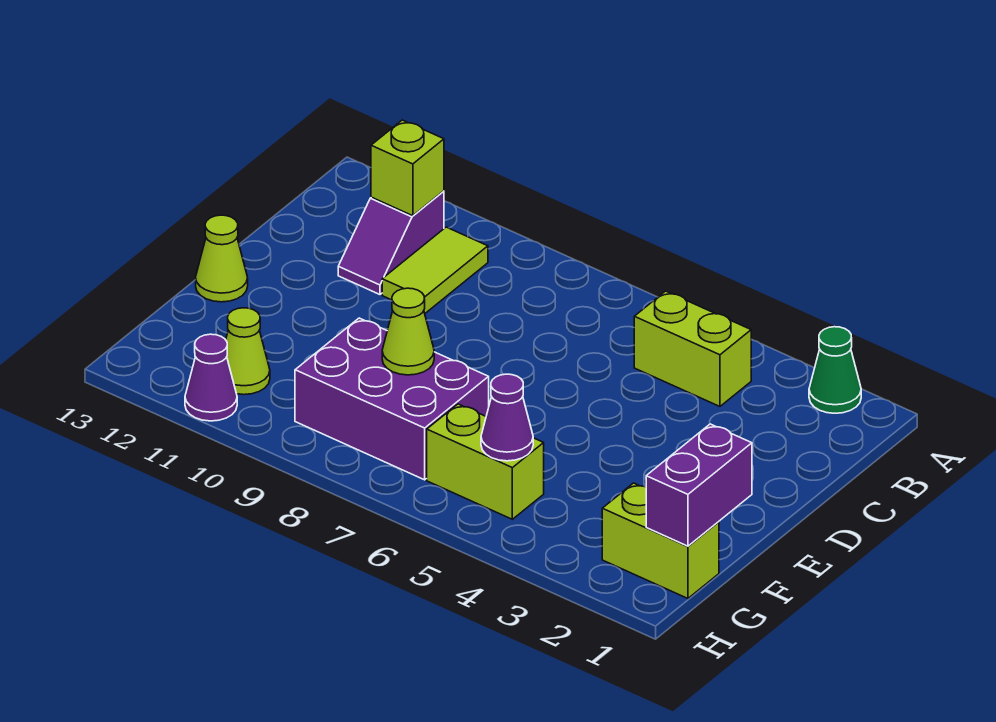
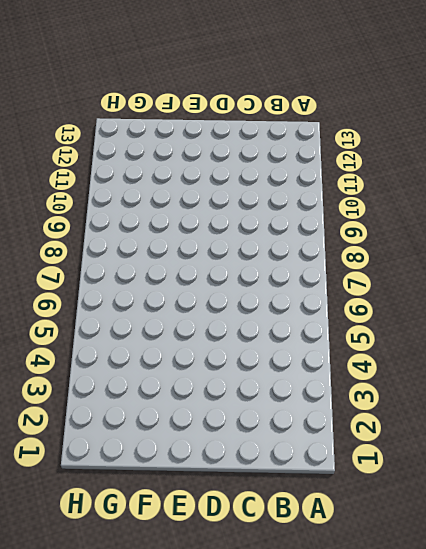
none -> green 1x1 cone [809,327,861,413]
none -> lime 1x2 brick [634,291,751,406]
none -> lime 1x2 tile [382,227,488,313]

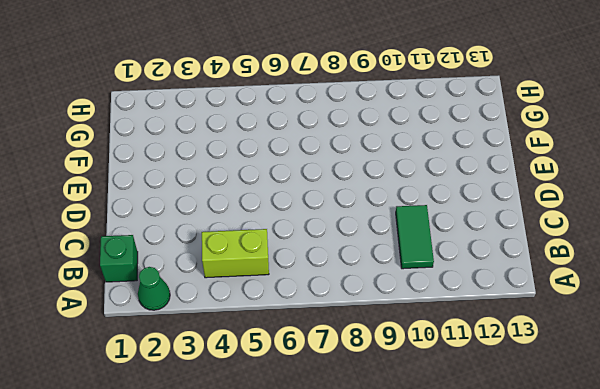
green 1x1 brick [100,235,138,282] -> none
green 1x2 tile [396,205,434,269] -> lime 1x2 tile [382,227,488,313]
none -> purple 1x2 slope [338,191,444,294]
none -> lime 1x1 cone [196,215,248,302]
none -> purple 2x3 brick [295,318,489,480]

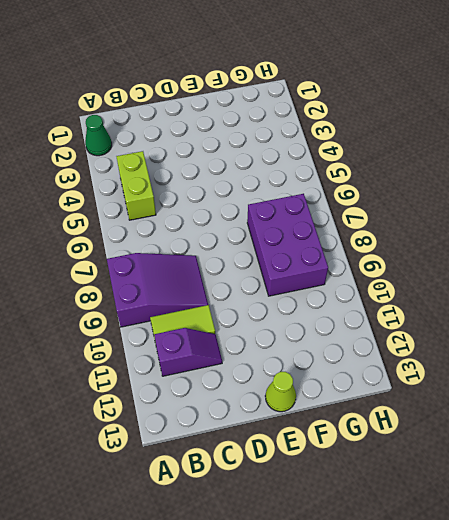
purple 2x3 slope [107,253,208,327] -> none
none -> lime 1x2 brick [602,483,719,598]
none -> lime 1x2 brick [427,404,544,519]
none -> lime 1x1 cone [226,308,270,395]

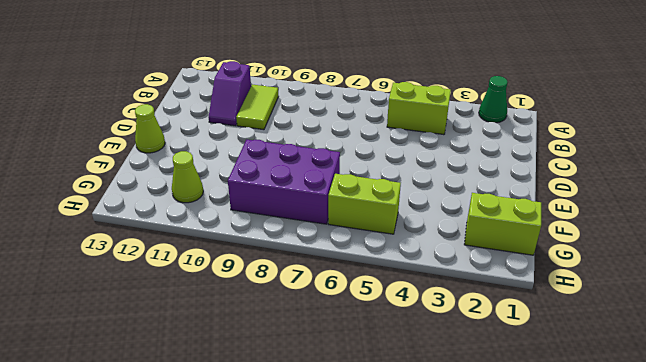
none -> purple 1x1 cone [185,334,237,421]
none -> lime 1x1 brick [371,120,444,216]
none -> purple 1x2 brick [646,424,752,546]

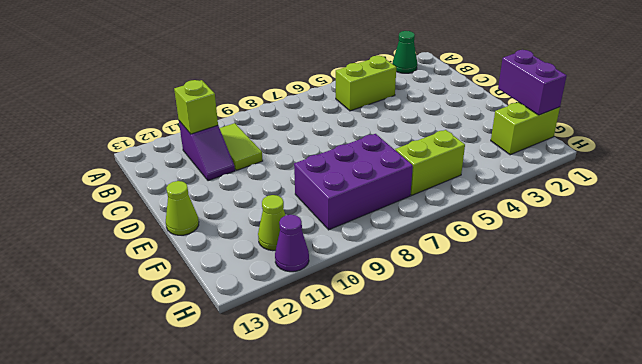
none -> lime 1x1 cone [382,288,434,375]
none -> purple 1x1 cone [481,374,533,461]

